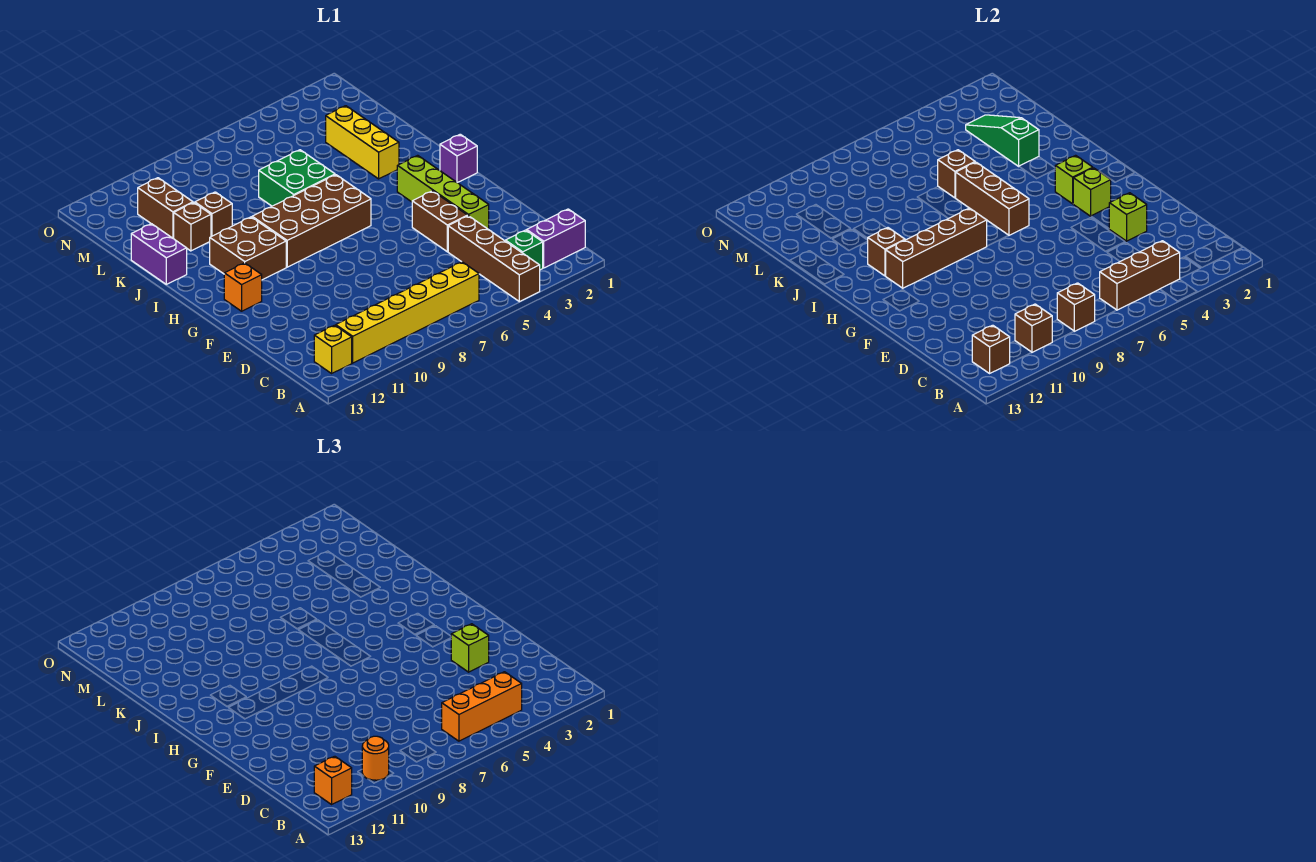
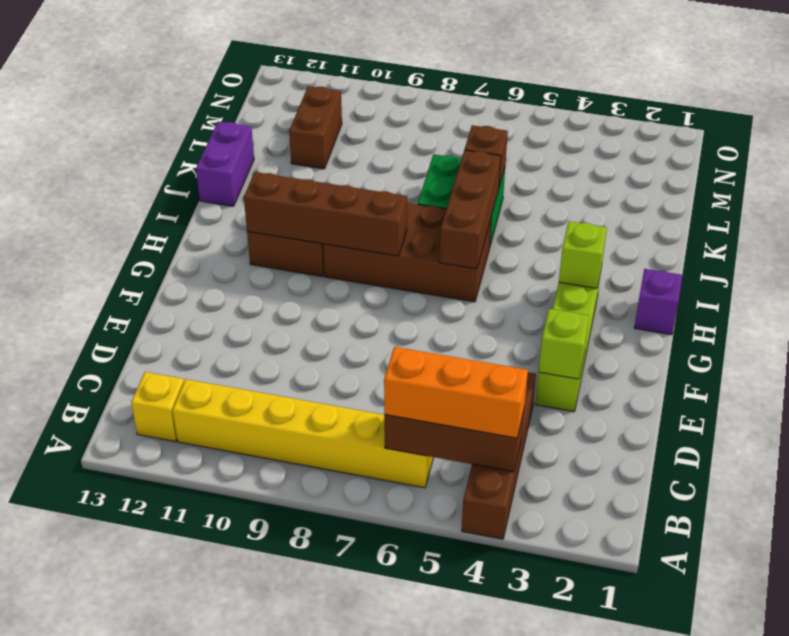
none -> purple 1x2 brick [527,209,585,268]
none -> green 1x1 brick [505,230,543,270]
none -> brown 1x2 brick [412,191,468,252]
none -> orange 1x1 brick [224,263,262,311]

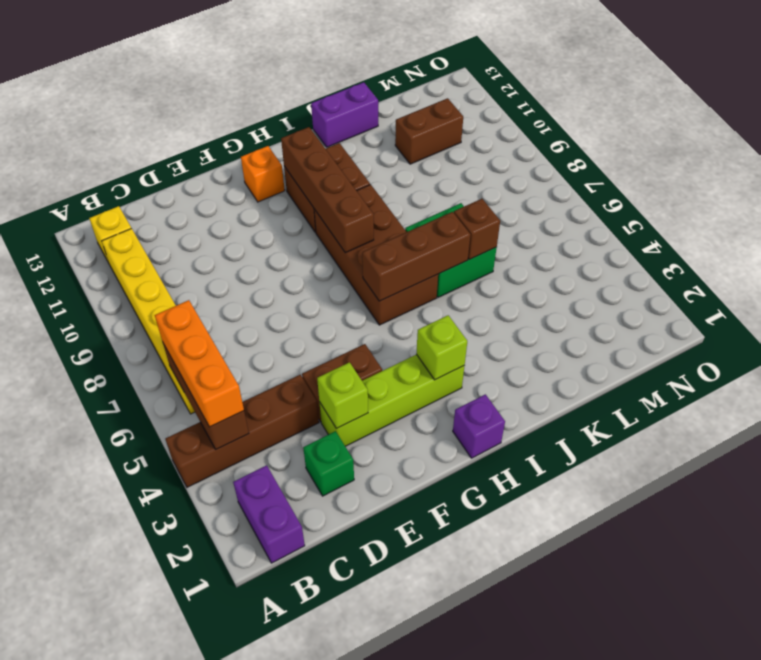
green 1x1 brick [303,431,354,496] -> green 1x1 brick moved to [505,230,543,270]
none -> yellow 1x3 brick [326,106,399,179]
none -> brown 1x1 brick [195,192,232,237]
none -> brown 1x1 brick [173,203,211,251]
none -> brown 1x1 brick [1057,283,1095,331]

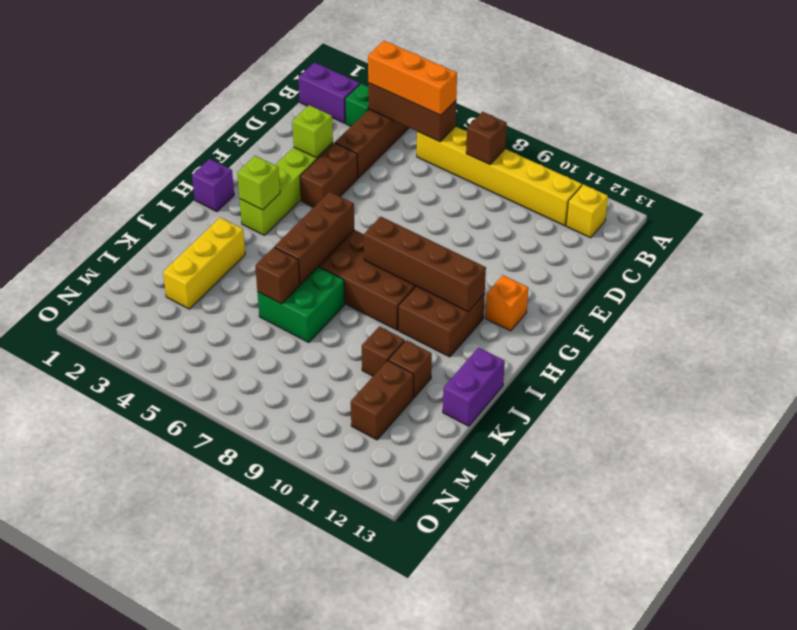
none -> brown 1x1 brick [1015,304,1052,352]
none -> brown 1x1 brick [972,325,1010,373]
none -> lime 1x1 brick [1073,168,1111,216]
none -> brown 1x1 brick [868,228,905,276]

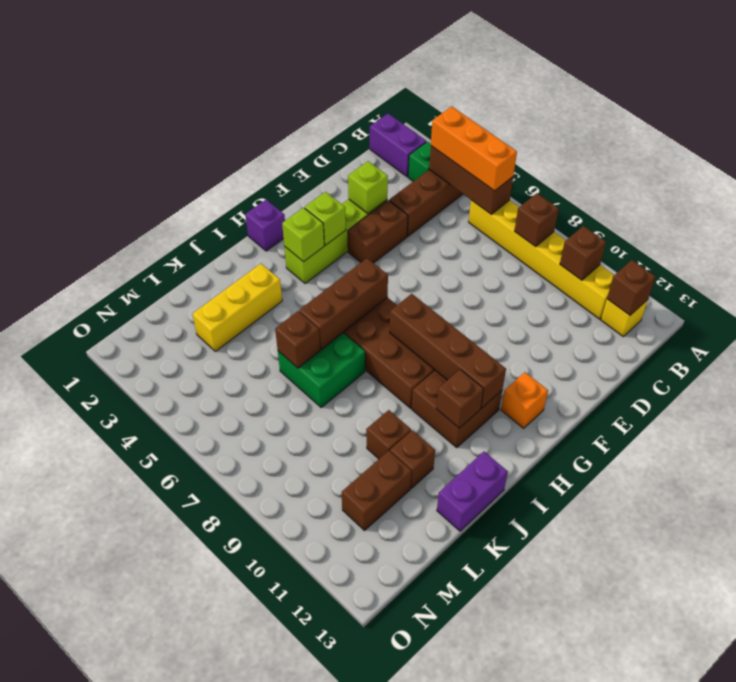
none -> green 1x3 slope [966,115,1039,166]
none -> orange 1x1 round brick [362,736,389,780]
none -> orange 1x1 brick [314,756,352,804]
none -> lime 1x1 brick [451,624,489,672]

